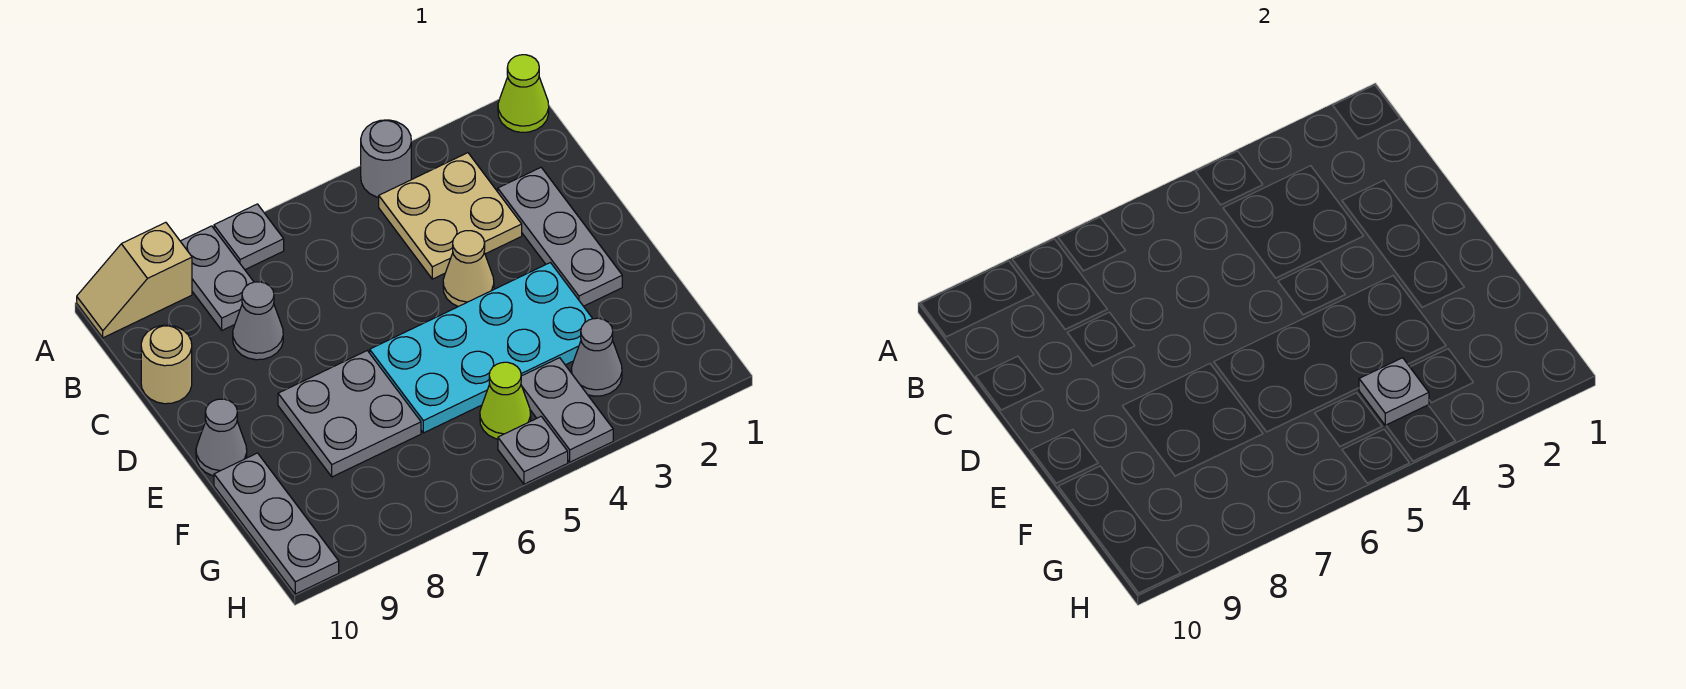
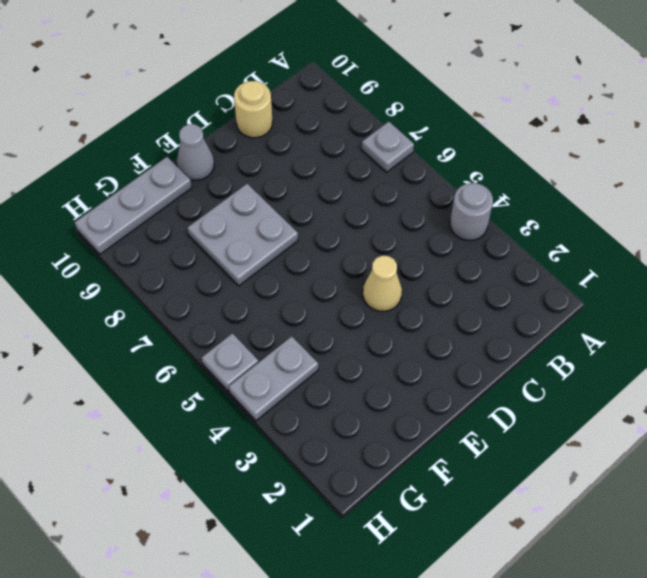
none -> lime 1x1 cone [498,55,549,132]
none -> grey 1x2 plate [180,226,254,330]
none -> tan 1x2 slope [77,222,192,338]

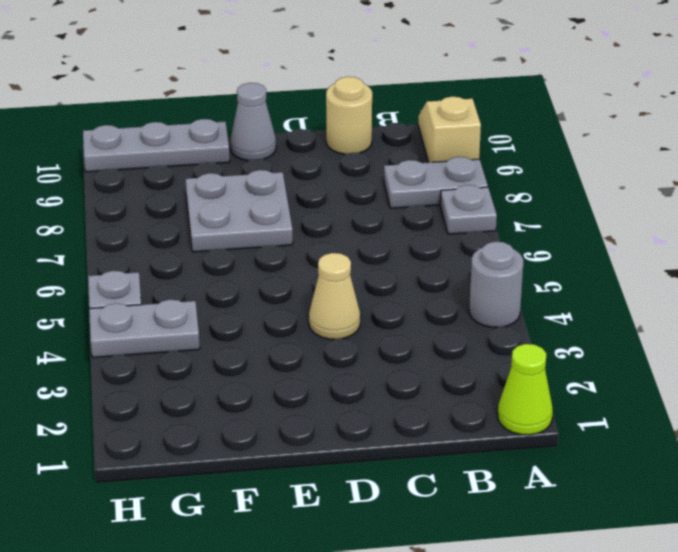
none -> tan 2x2 plate [379,153,522,279]
none -> grey 1x3 plate [498,168,622,306]
none -> grey 1x1 cone [233,282,283,360]

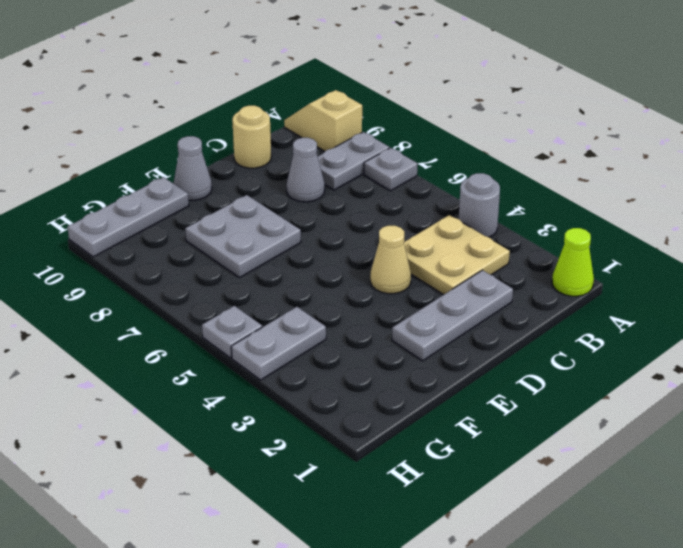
none -> cyan 2x4 plate [370,263,593,433]
none -> grey 1x1 cone [571,318,622,396]
none -> lime 1x1 cone [480,362,531,439]

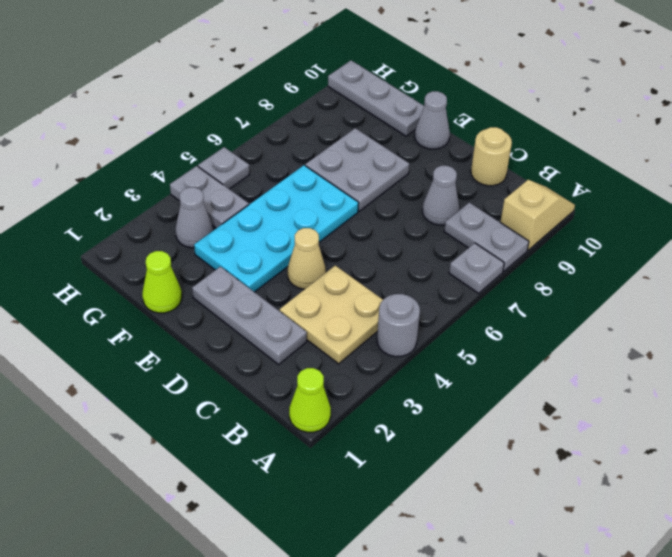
lime 1x1 cone [142,251,182,313] -> lime 1x1 cone moved to [480,362,531,439]
none -> grey 1x1 plate [1359,358,1429,426]

